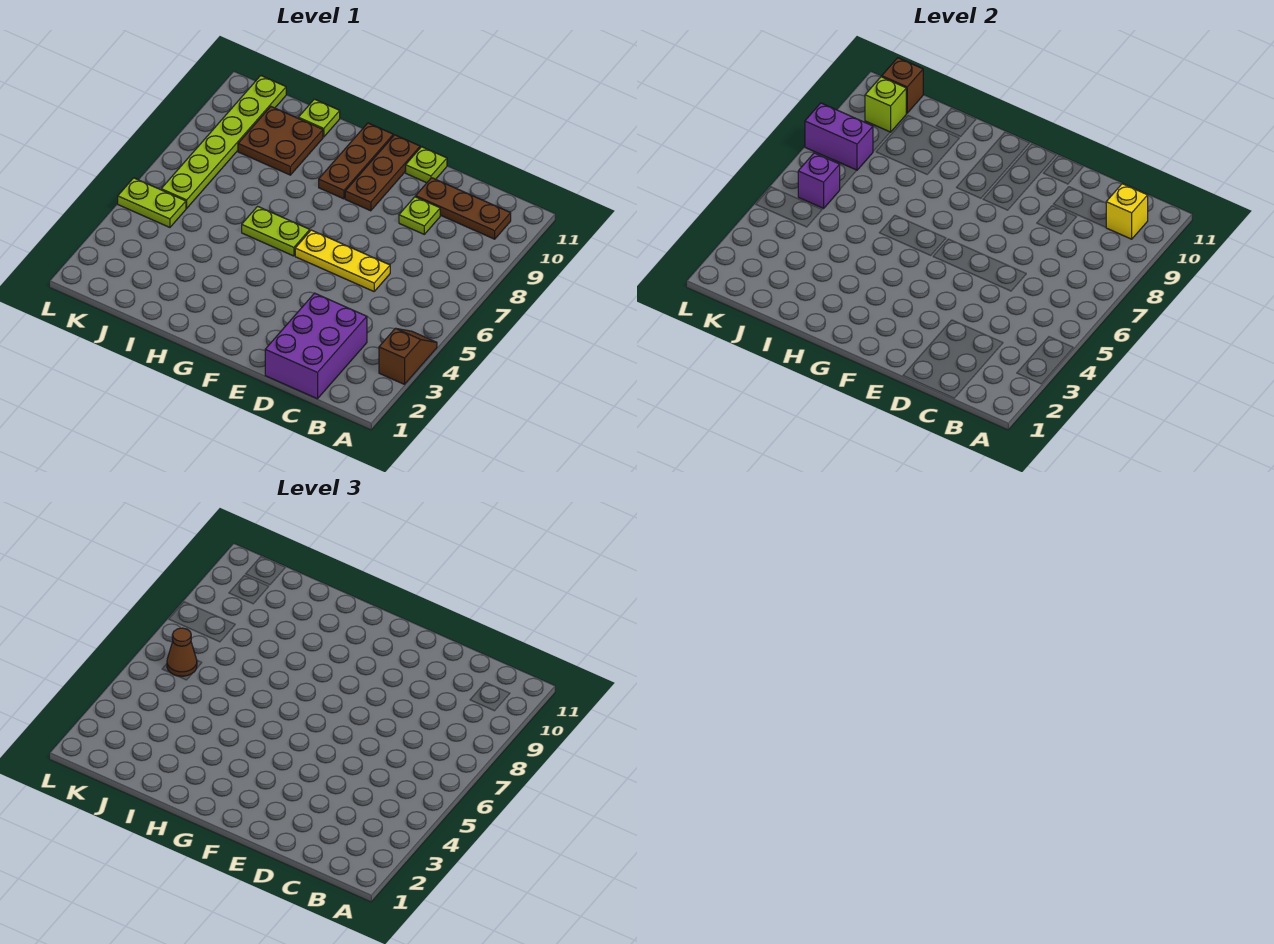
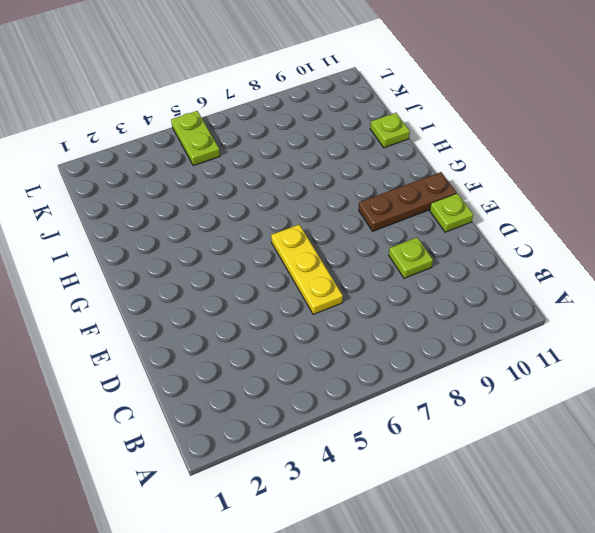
none -> brown 1x2 slope [379,328,437,384]
none -> brown 1x3 plate [416,178,511,239]
none -> purple 2x3 brick [265,293,367,399]

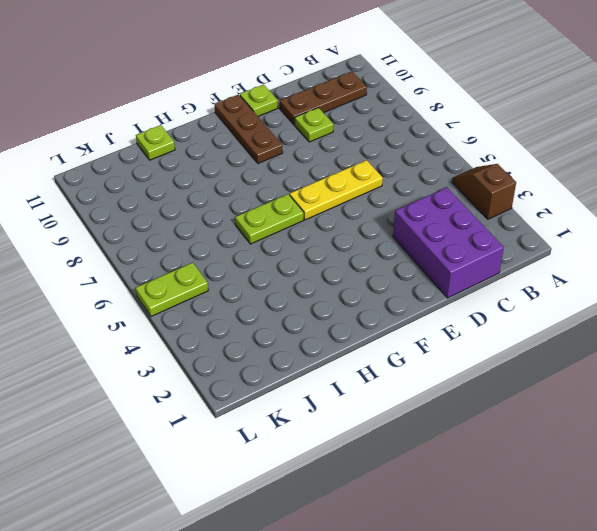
none -> brown 1x3 plate [319,123,393,199]
none -> brown 2x2 plate [238,107,323,175]
none -> lime 1x6 plate [161,76,286,208]

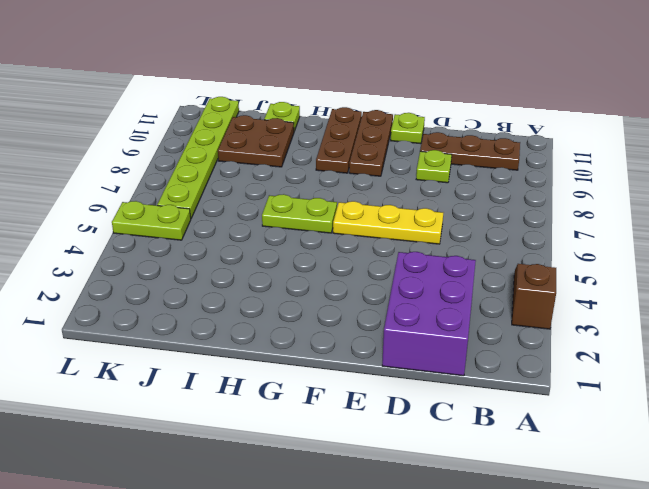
none -> yellow 1x1 brick [1106,184,1148,239]
none -> purple 1x1 brick [798,153,840,208]
none -> purple 1x2 brick [805,103,873,170]

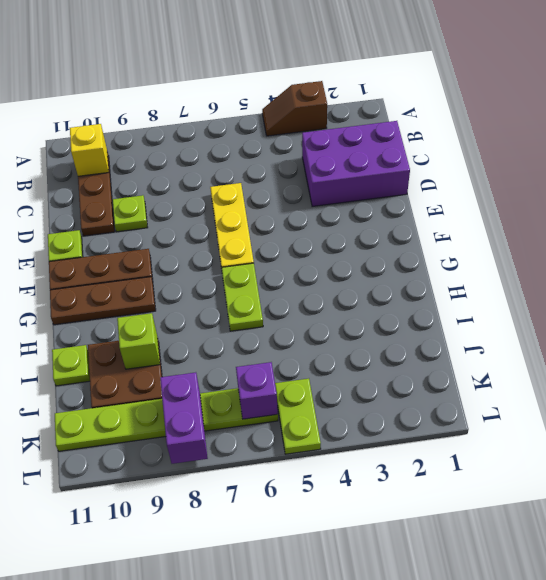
lime 1x1 brick [117,313,160,369] -> lime 1x1 brick moved to [865,77,906,132]
none -> brown 1x1 brick [882,58,923,113]
none -> brown 1x1 cone [167,628,197,676]

